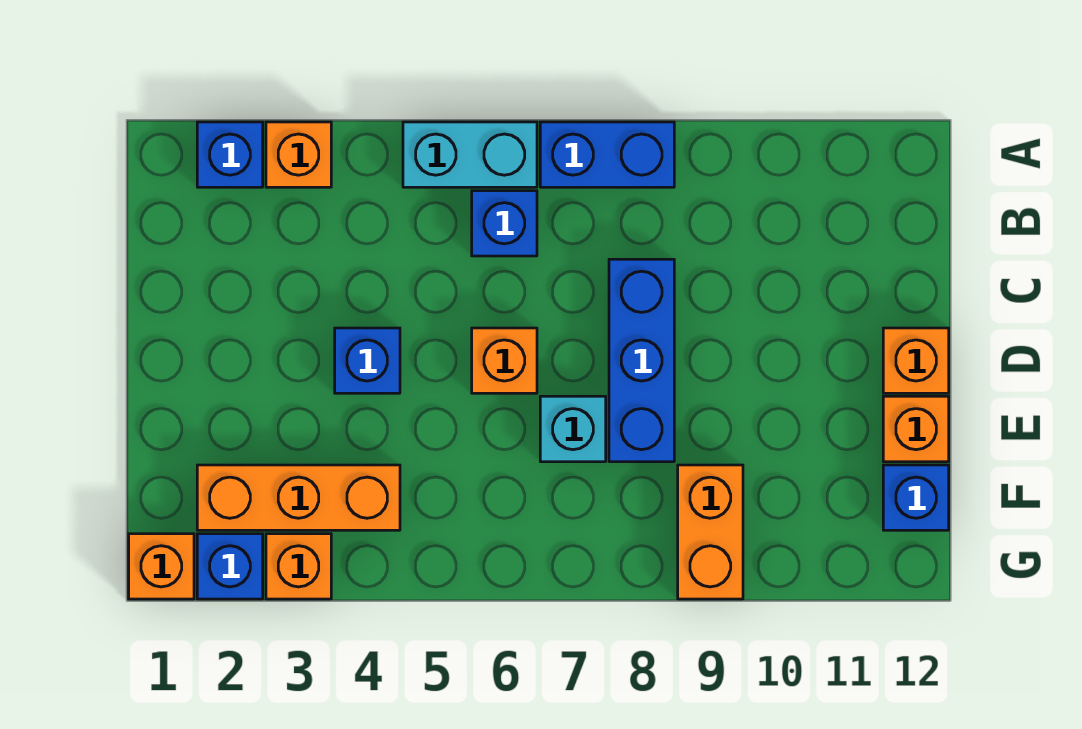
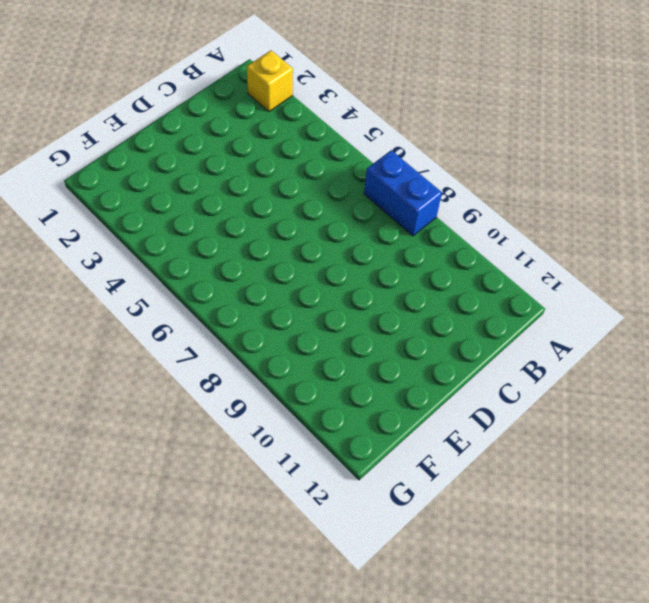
yellow 1x1 brick [247,50,293,112] -> blue 1x1 brick [197,122,263,187]
none -> orange 1x1 brick [266,122,331,187]
none -> cyan 1x2 brick [403,122,537,187]
none -> blue 1x1 brick [472,191,537,256]

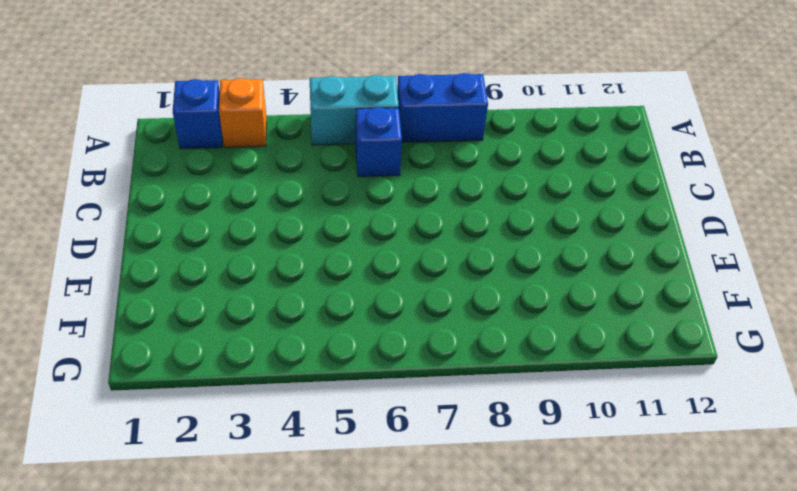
none -> blue 1x3 brick [609,259,674,462]
none -> blue 1x1 brick [335,328,400,393]
none -> orange 1x1 brick [472,328,537,393]

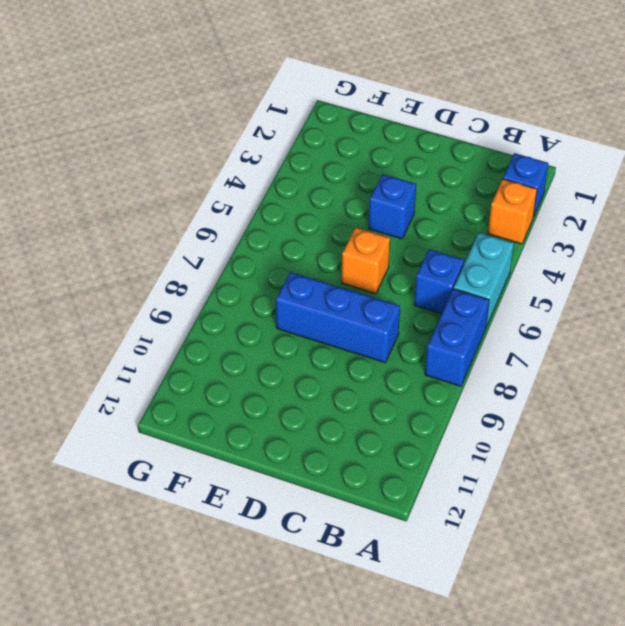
none -> orange 1x1 brick [883,328,949,393]
none -> cyan 1x1 brick [540,396,606,462]
none -> orange 1x1 brick [883,396,949,462]

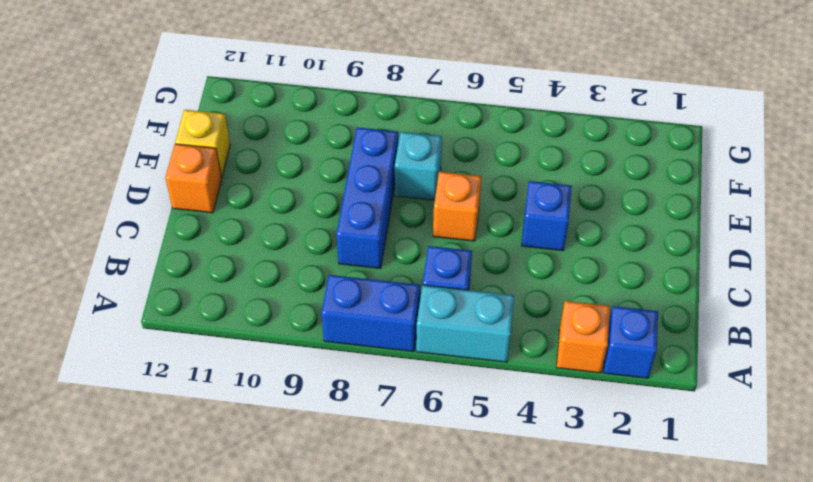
yellow 1x1 brick [175,110,230,178] -> orange 1x1 brick [883,396,949,462]
none -> orange 1x3 brick [197,465,400,530]
none -> orange 1x2 brick [678,465,743,599]
none -> blue 1x1 brick [883,465,949,530]

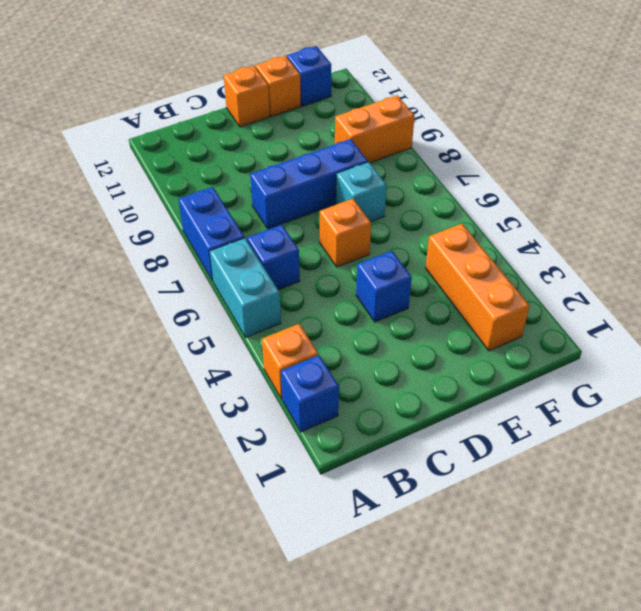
none -> orange 1x1 brick [129,534,194,599]
none -> blue 1x1 brick [197,534,263,599]
none -> orange 1x1 brick [266,534,331,599]

